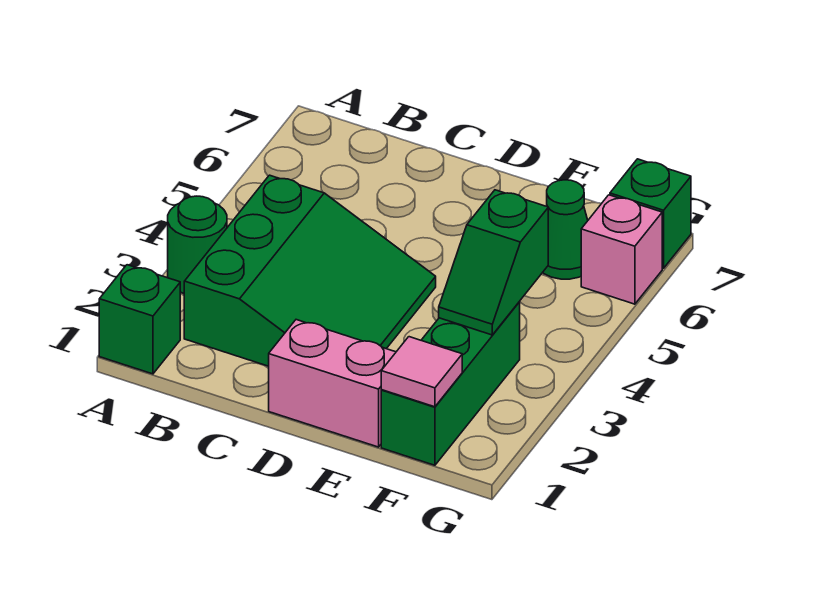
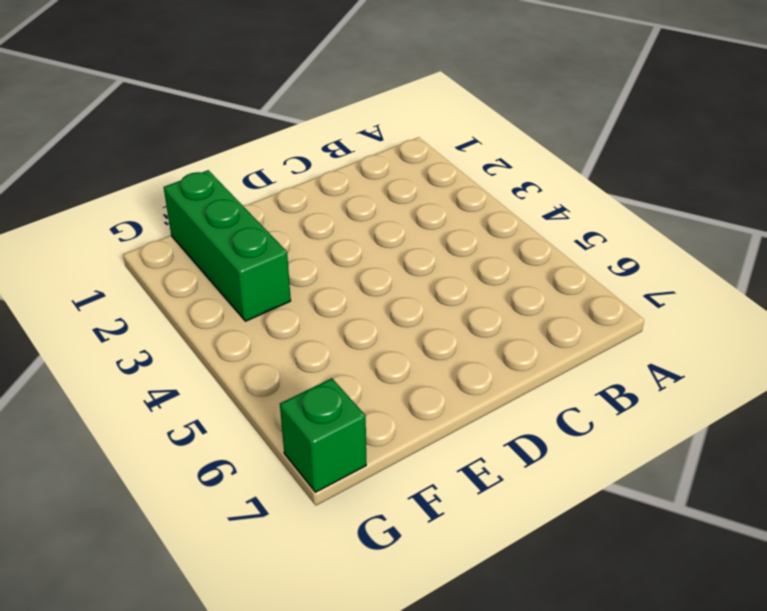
none -> green 1x1 brick [99,265,180,374]
none -> green 1x1 round brick [168,196,227,294]

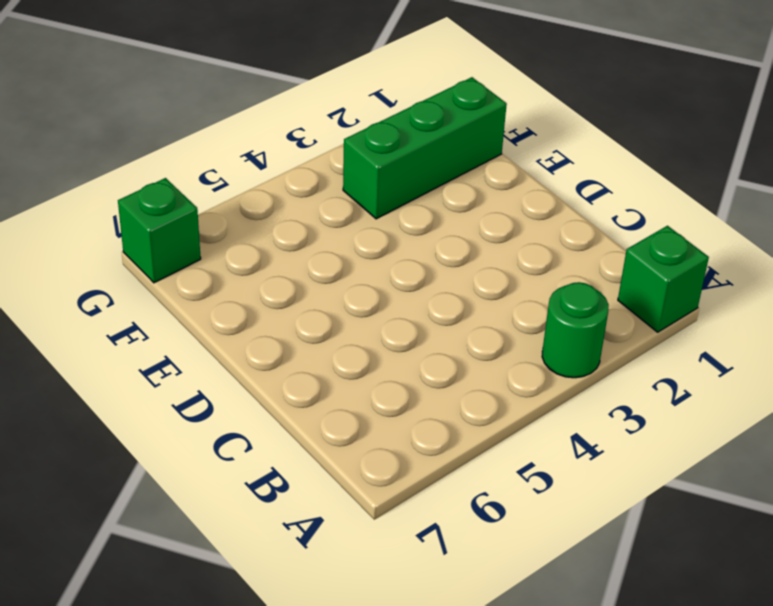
none -> green 3x3 slope [184,175,436,366]
none -> pink 1x2 brick [269,320,396,447]

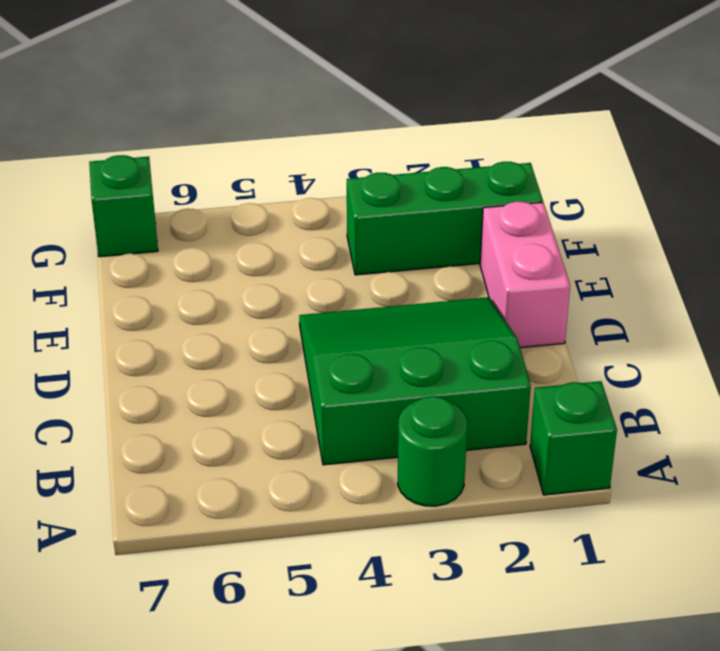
none -> green 1x1 cone [543,180,588,279]
none -> pink 1x1 brick [581,195,662,304]

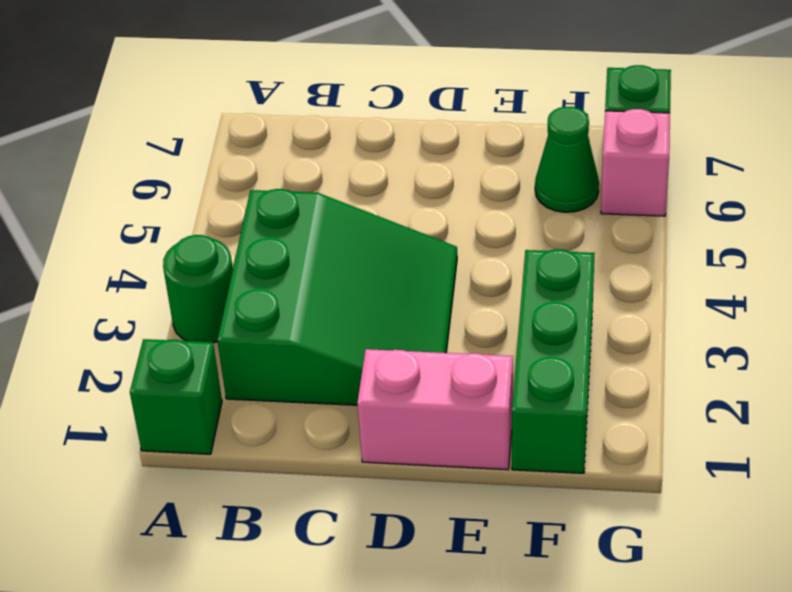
none -> pink 1x1 tile [381,337,462,407]
none -> green 1x2 slope [439,190,548,335]

